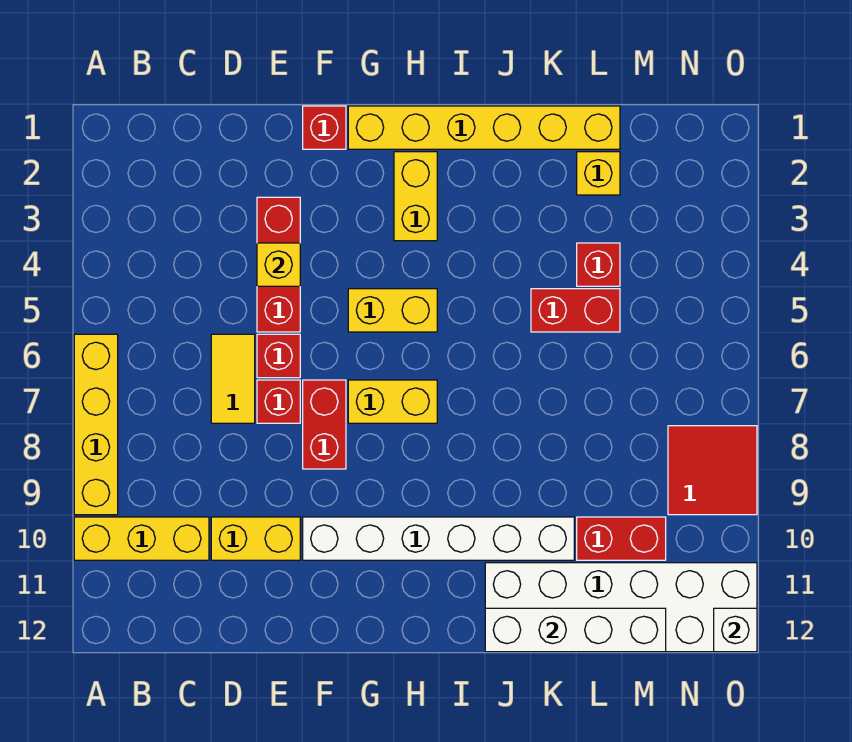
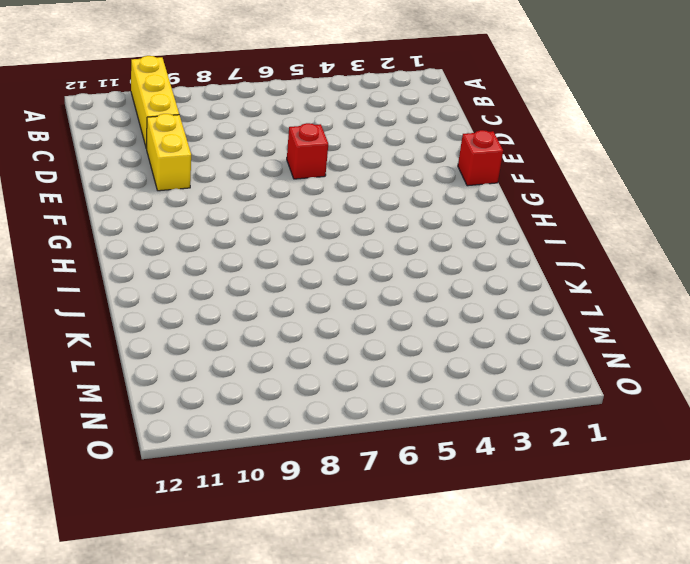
none -> yellow 1x4 brick [74,334,118,515]
none -> yellow 1x2 tile [211,334,255,423]
none -> red 1x3 brick [257,197,300,332]

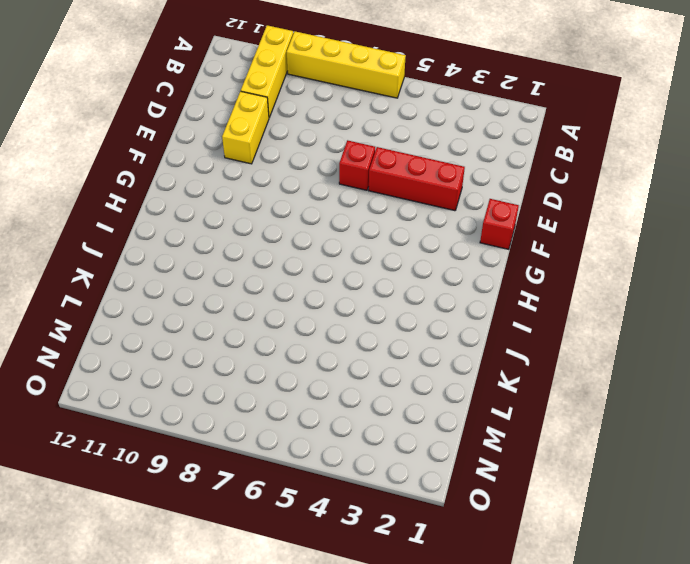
none -> yellow 1x2 tile [211,334,255,423]
none -> red 1x1 brick [257,380,300,423]
none -> red 1x2 brick [303,380,346,469]

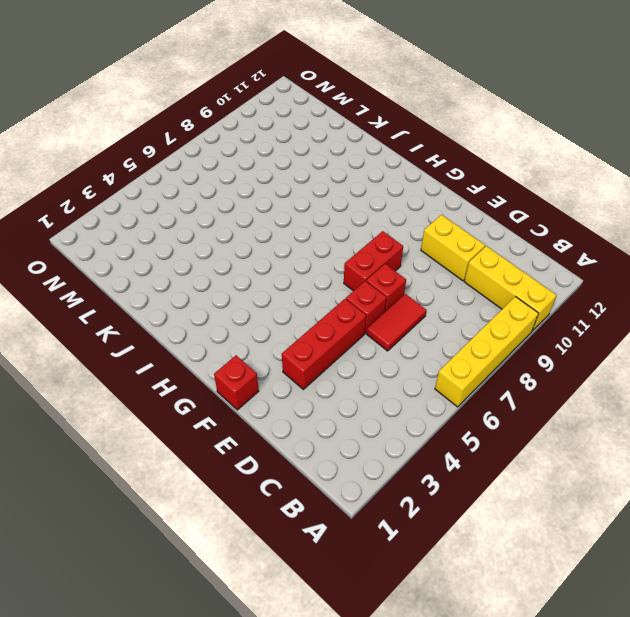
red 1x2 tile [367,294,427,351] -> yellow 1x2 tile [211,334,255,423]
none -> white 1x6 brick [303,517,574,560]
none -> yellow 1x6 brick [348,106,620,149]
none -> yellow 1x2 brick [348,289,437,332]

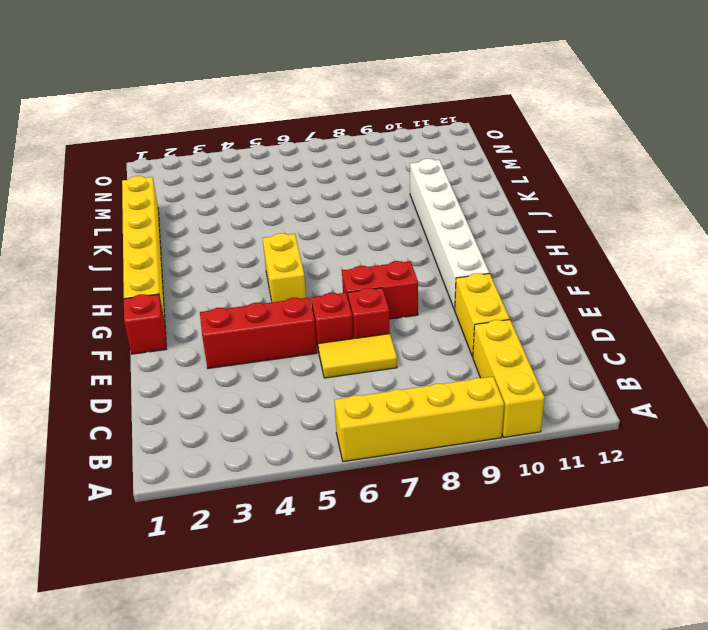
none -> yellow 1x2 brick [348,380,437,423]
none -> yellow 1x2 brick [394,152,437,241]
none -> white 2x6 brick [485,563,757,652]

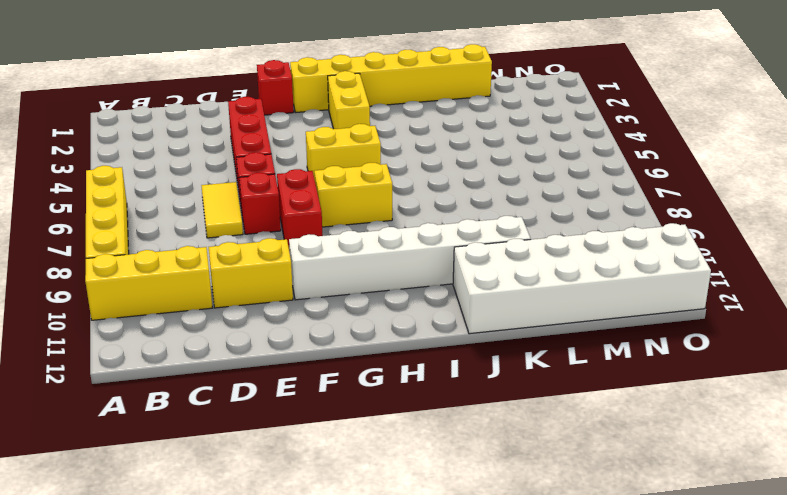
none -> red 1x2 brick [531,289,620,332]
none -> yellow 1x1 brick [577,152,620,195]
none -> red 1x1 brick [577,243,620,286]

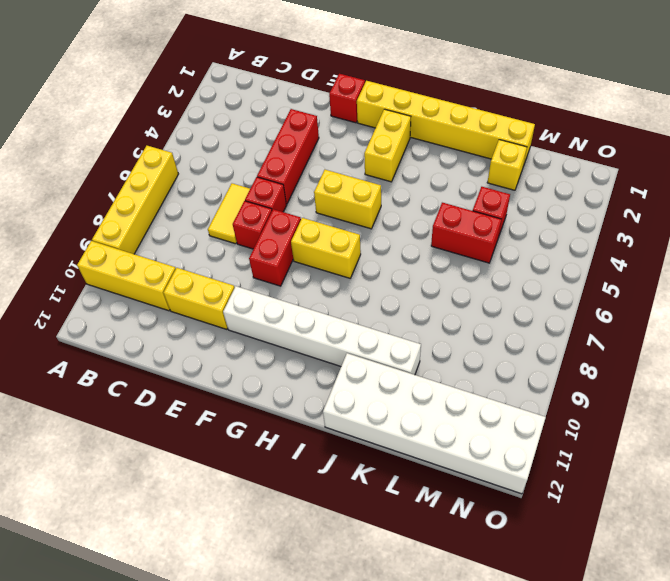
none -> red 1x2 brick [577,517,666,560]
none -> red 2x2 tile [668,426,757,515]
none -> yellow 1x1 brick [257,243,300,286]

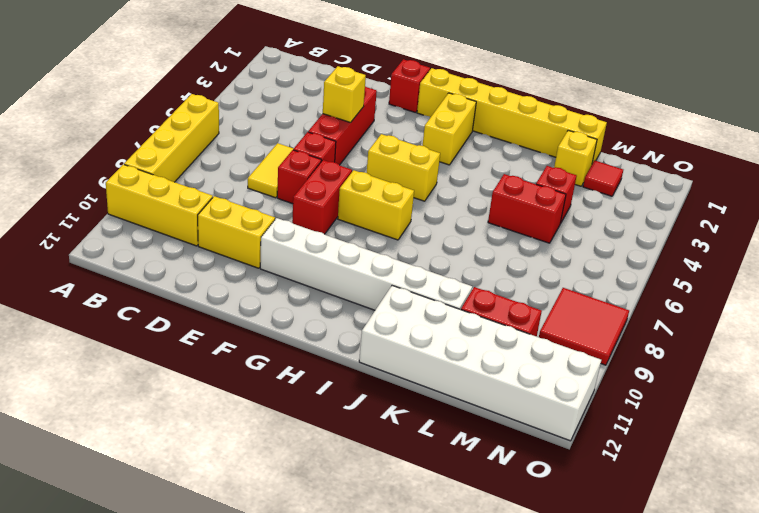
red 1x1 tile [583,160,623,196] -> none
none -> white 1x4 brick [485,608,666,652]
none -> white 1x1 brick [714,608,757,652]

